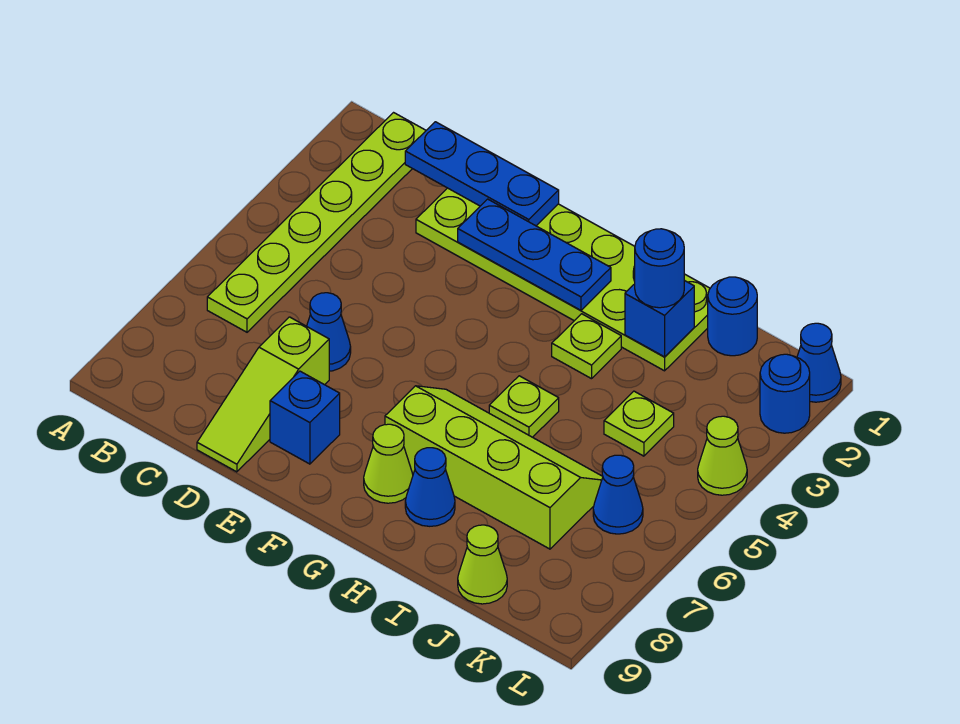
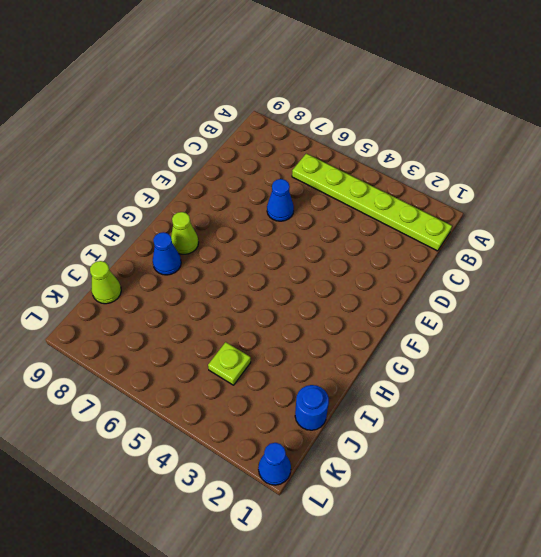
none -> lime 2x6 plate [416,188,710,371]
none -> lime 1x3 slope [197,317,329,472]
none -> blue 1x1 brick [270,371,340,464]

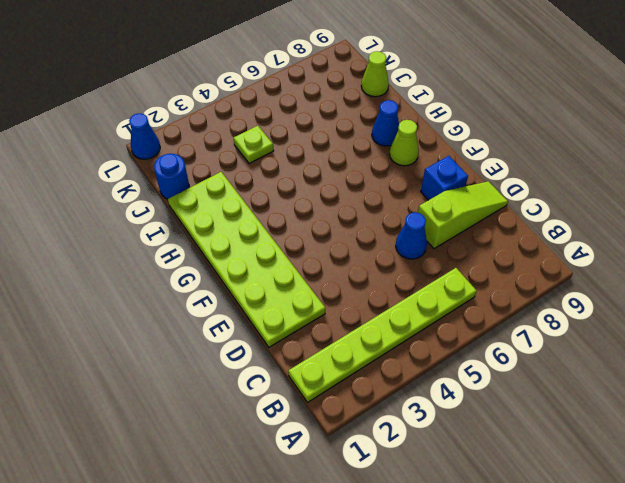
none -> lime 2x4 slope [385,386,603,549]
none -> lime 1x1 plate [552,314,621,379]
none -> lime 1x1 plate [489,376,559,437]

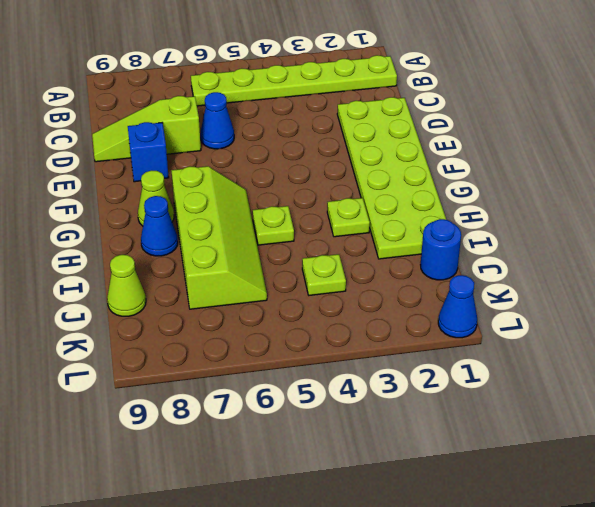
none -> blue 1x1 cone [593,455,643,534]
none -> blue 1x1 round brick [760,354,810,433]
none -> lime 1x1 cone [698,416,747,495]

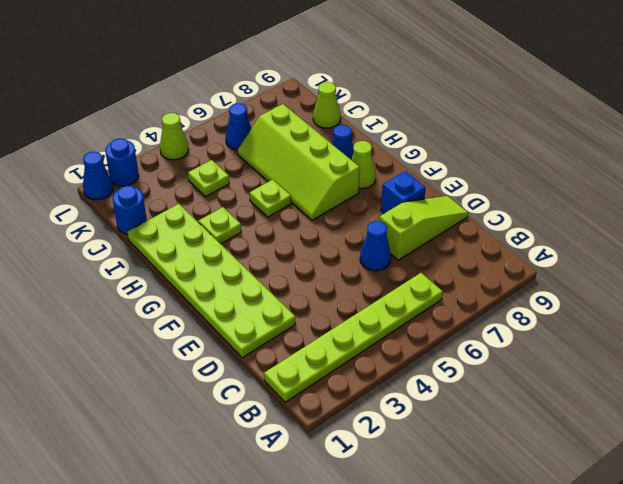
none -> blue 1x3 plate [405,122,559,226]
none -> blue 1x3 plate [458,199,611,310]
none -> blue 1x1 brick [625,280,694,357]

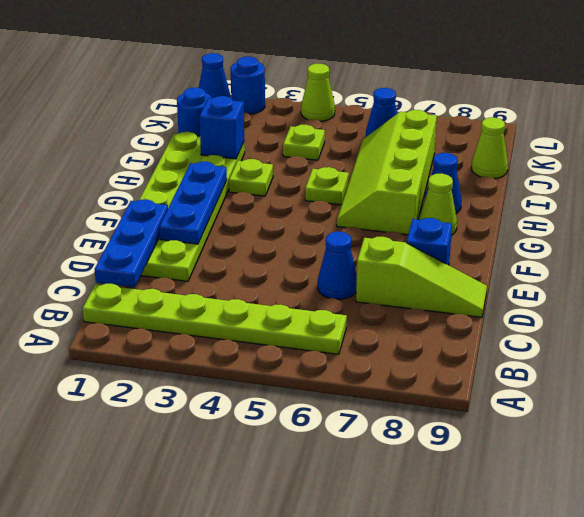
none -> blue 1x1 round brick [635,229,684,308]

